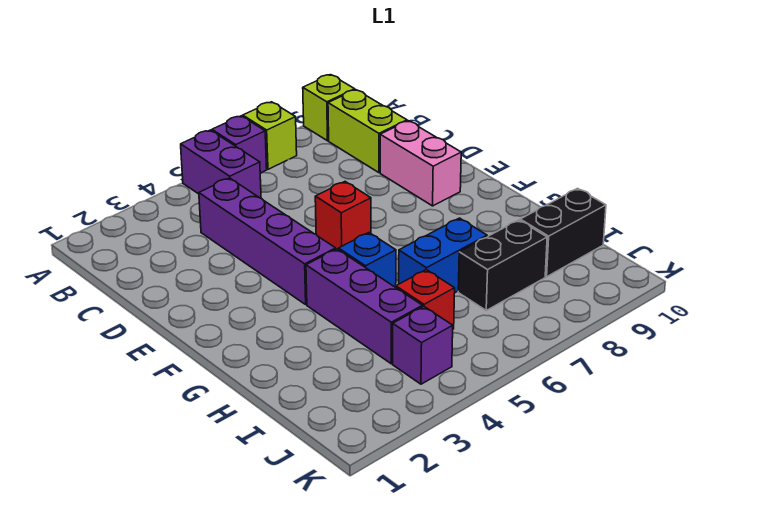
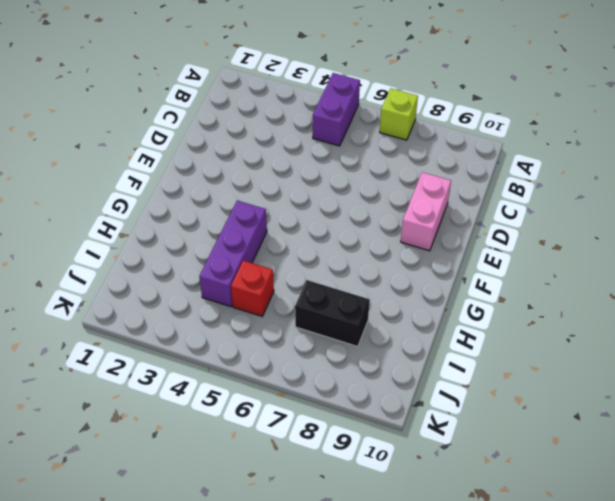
none -> purple 1x1 brick [212,116,267,173]
none -> lime 1x1 brick [303,75,355,141]
none -> lime 1x2 brick [328,90,407,173]

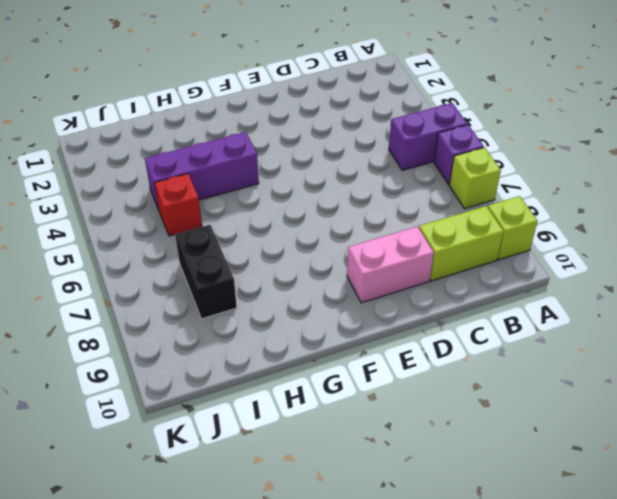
none -> purple 1x4 brick [199,178,336,304]
none -> red 1x1 brick [315,182,371,250]
none -> blue 1x1 brick [339,233,396,287]

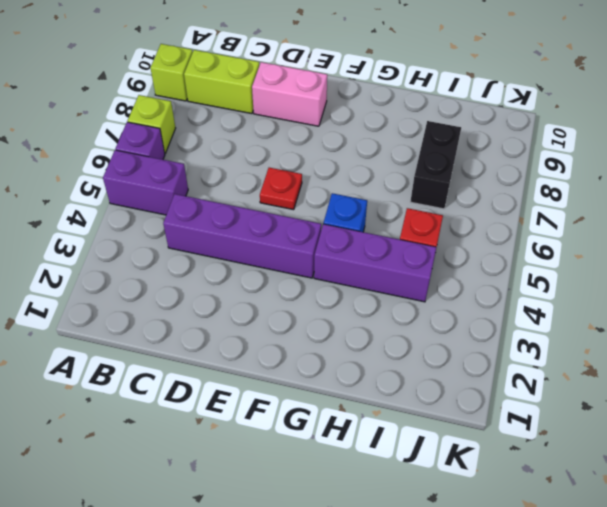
red 1x1 plate [260,168,302,210] -> red 1x1 brick [315,182,371,250]
none -> blue 1x2 brick [399,218,487,293]
none -> black 1x2 brick [520,188,606,277]
none -> purple 1x1 brick [393,307,453,384]

